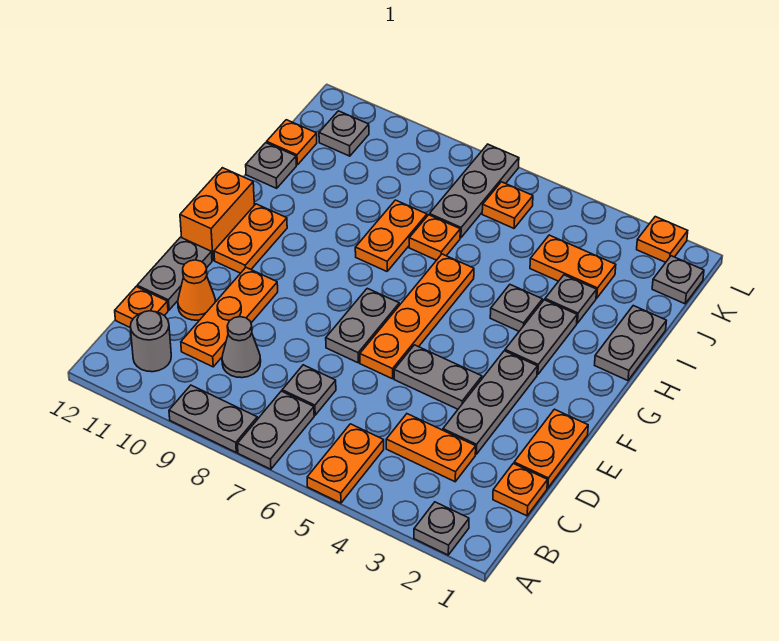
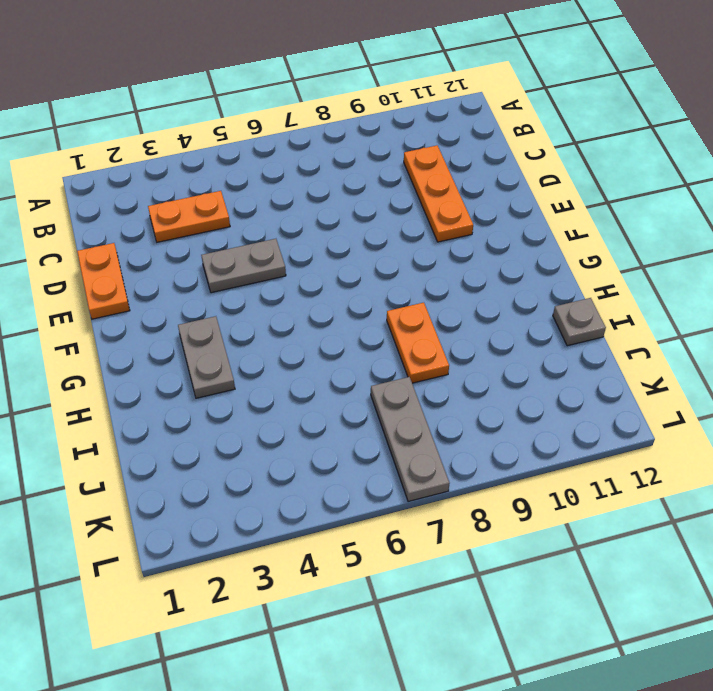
none -> grey 1x1 plate [414,502,469,555]
none -> orange 1x2 plate [307,424,384,503]
none -> grey 1x2 plate [238,391,314,469]
none -> grey 1x2 plate [169,385,257,452]

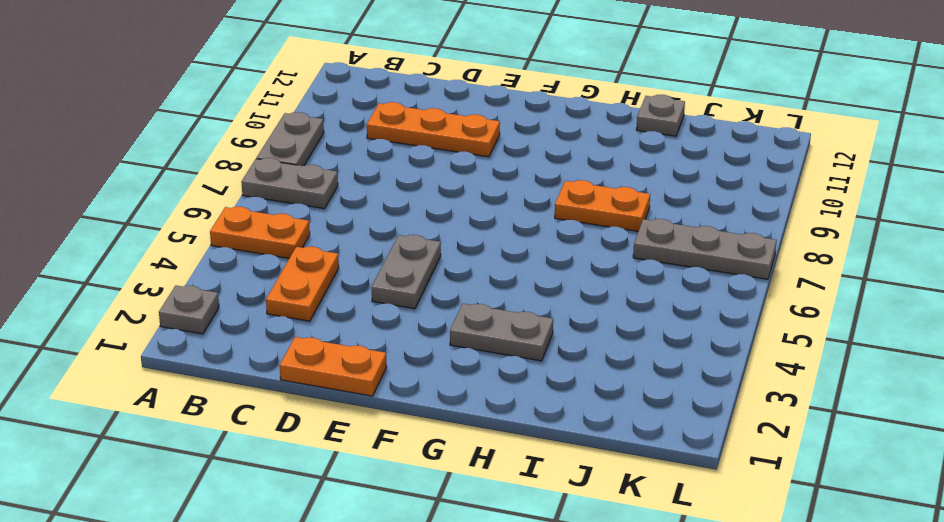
none -> grey 1x1 round brick [130,311,171,372]
none -> orange 1x1 plate [493,463,547,516]
none -> grey 1x1 plate [282,365,336,415]
none -> grey 1x1 cone [222,317,261,378]

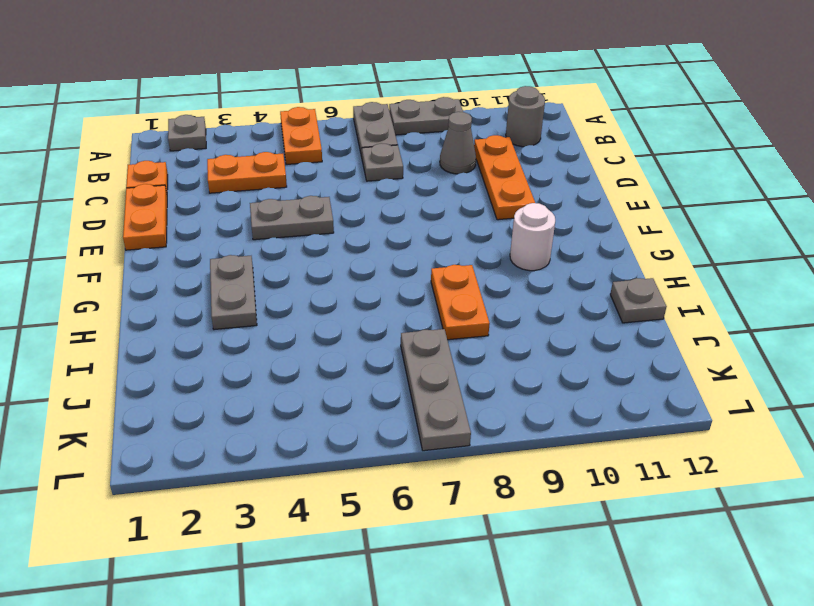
white 1x1 round brick [510,203,555,271] -> none
none -> orange 1x1 plate [115,287,168,327]
none -> grey 1x3 plate [443,351,537,454]
none -> orange 1x1 cone [178,260,216,320]
none -> grey 1x2 plate [137,237,212,310]

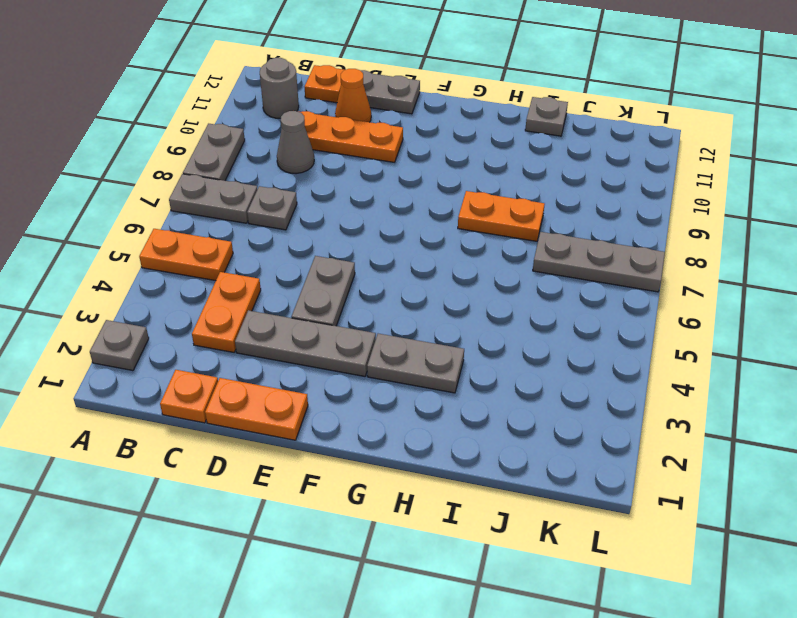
none -> orange 1x4 plate [360,254,474,379]
none -> grey 1x2 plate [326,288,399,363]
none -> orange 1x2 plate [214,204,287,273]
none -> orange 1x2 brick [180,168,254,260]

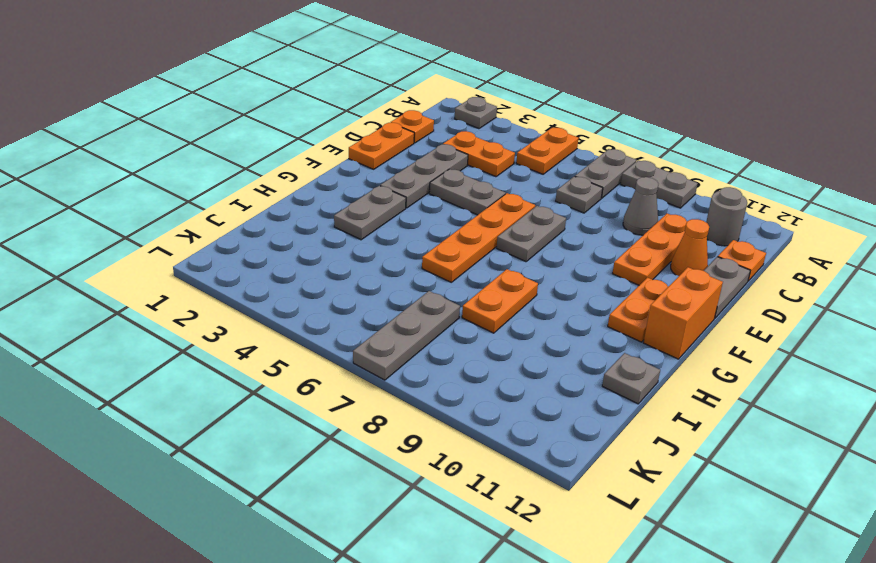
none -> grey 1x2 plate [595,306,666,381]
none -> grey 1x1 plate [490,285,543,331]
none -> grey 1x1 plate [545,275,597,323]
none -> orange 1x1 plate [409,215,460,260]

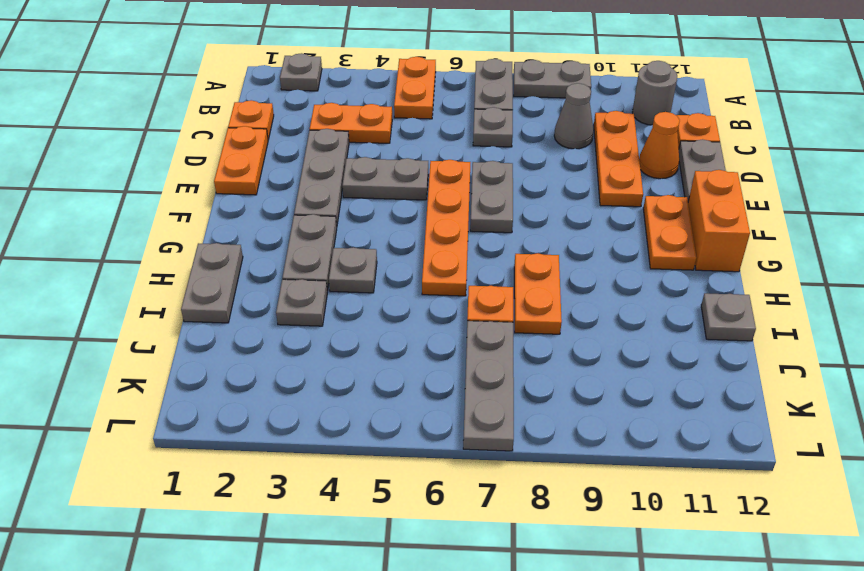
none -> orange 1x2 plate [530,235,616,298]
none -> orange 1x1 plate [267,120,317,165]
none -> grey 1x1 plate [652,256,704,304]
none -> orange 1x1 plate [482,182,533,228]

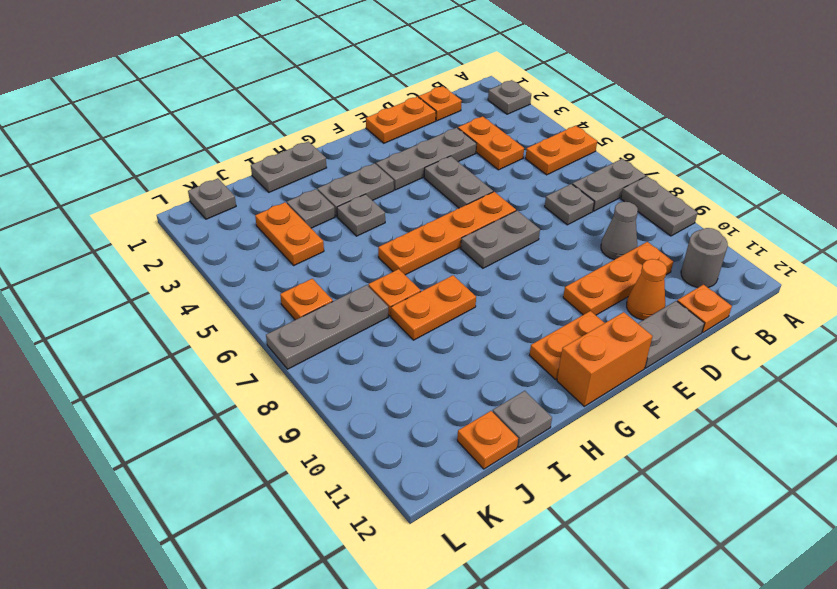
none -> grey 1x1 plate [319,111,369,156]
none -> orange 1x1 plate [637,217,688,262]

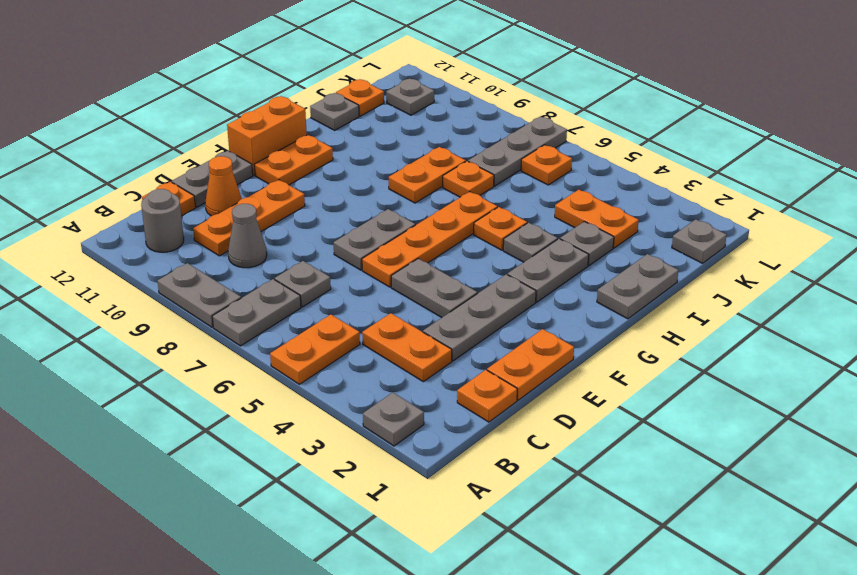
orange 1x1 plate [474,207,527,250] -> orange 1x1 plate moved to [637,217,688,262]

